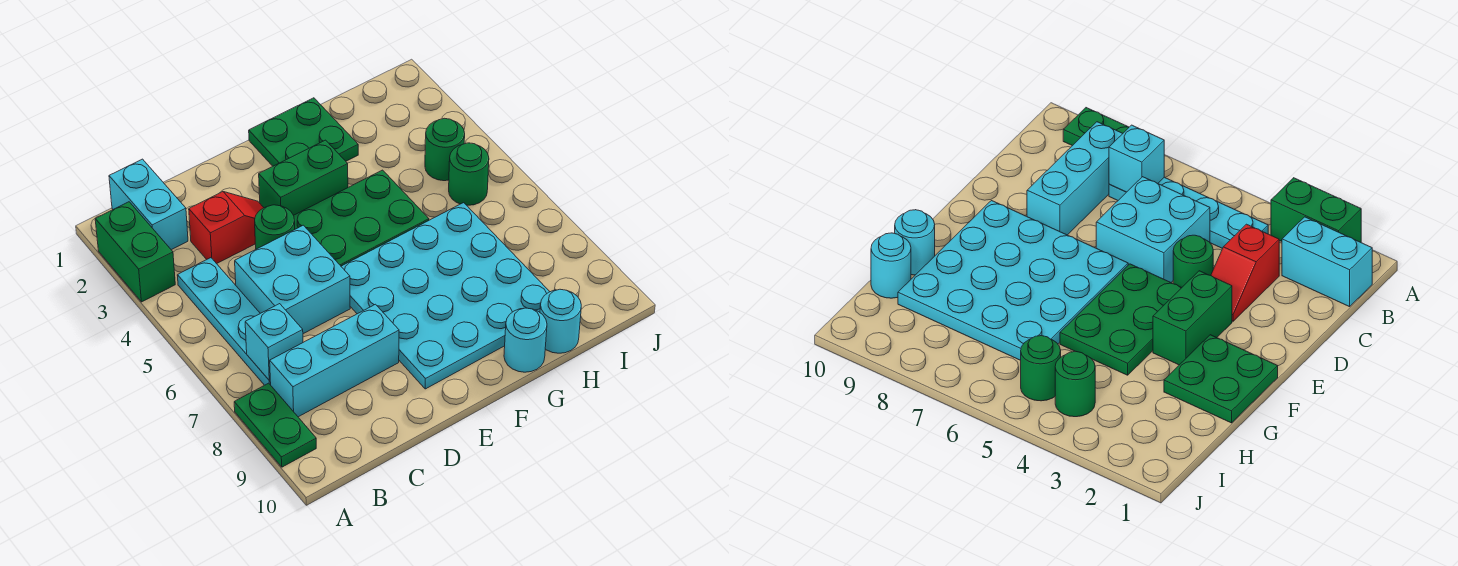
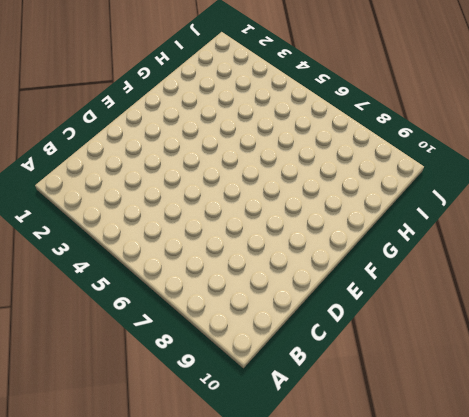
none -> green 1x2 brick [95,202,175,302]
none -> green 1x2 plate [234,383,316,467]
none -> cyan 1x2 brick [109,159,188,250]

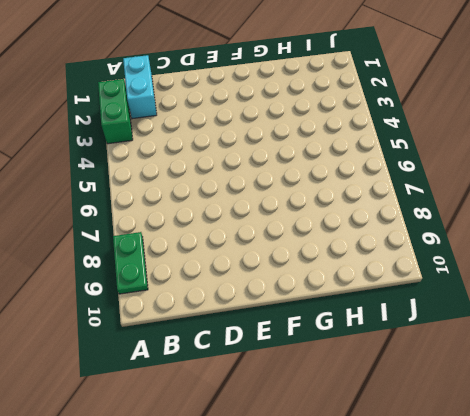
none -> cyan 1x4 plate [177,258,271,385]
none -> cyan 1x3 brick [270,304,399,417]
none -> red 1x2 slope [189,192,264,264]

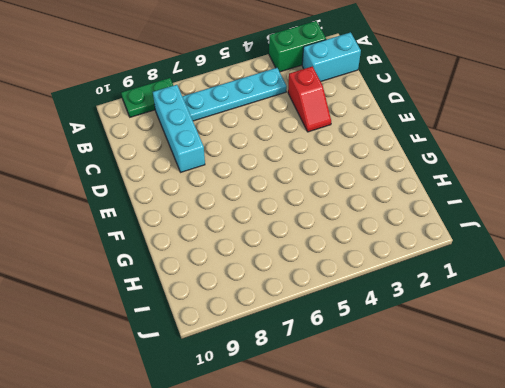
none -> cyan 2x2 brick [235,225,350,334]
none -> green 1x1 round brick [255,205,295,249]
none -> green 1x2 brick [259,140,348,215]

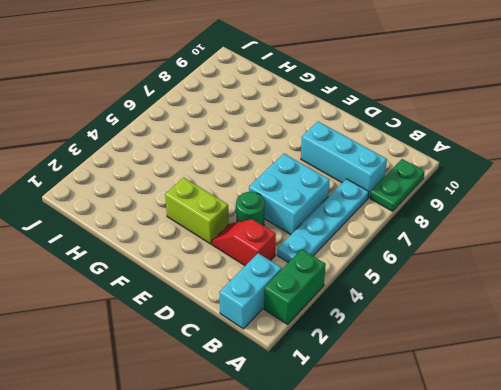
lime 1x2 brick [165,178,229,244] -> green 1x2 brick [259,140,348,215]
none -> green 2x3 plate [294,170,429,266]
none -> cyan 4x4 plate [341,203,550,389]
none -> green 2x2 plate [249,98,358,166]

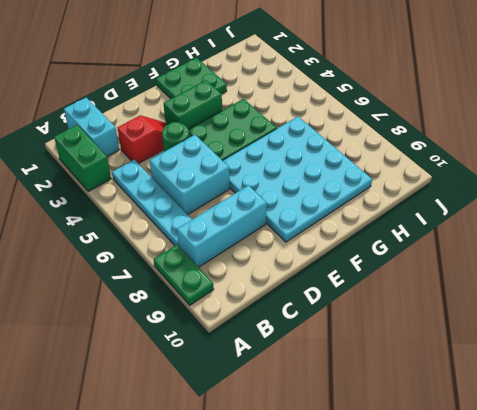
none -> cyan 1x1 round brick [504,308,547,372]
none -> cyan 1x1 round brick [540,289,581,353]
none -> green 1x1 round brick [425,118,465,181]

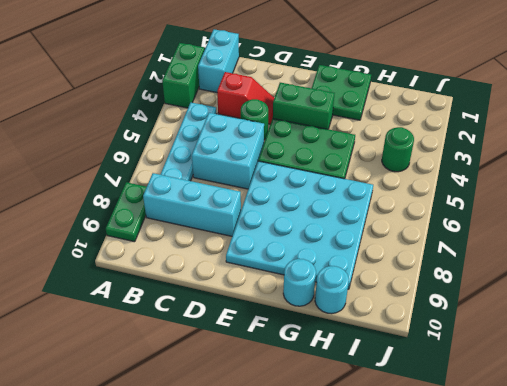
none -> green 1x1 round brick [449,143,489,205]
none -> cyan 1x1 brick [245,304,303,380]

